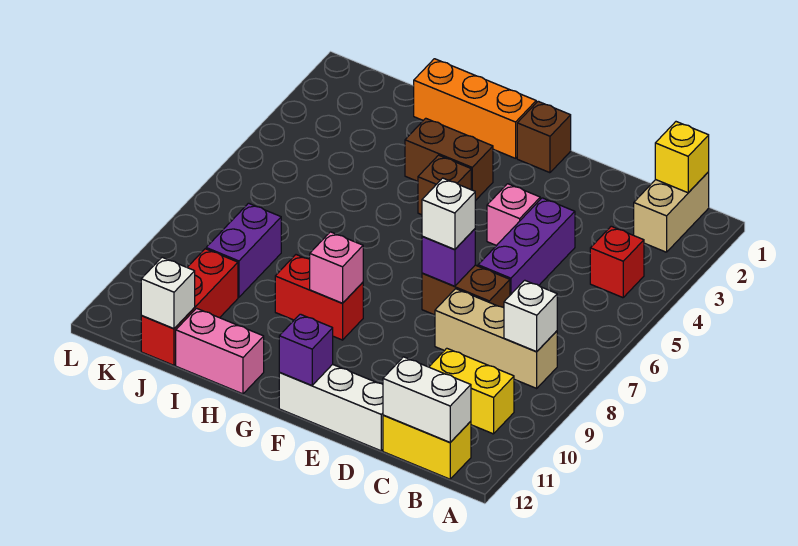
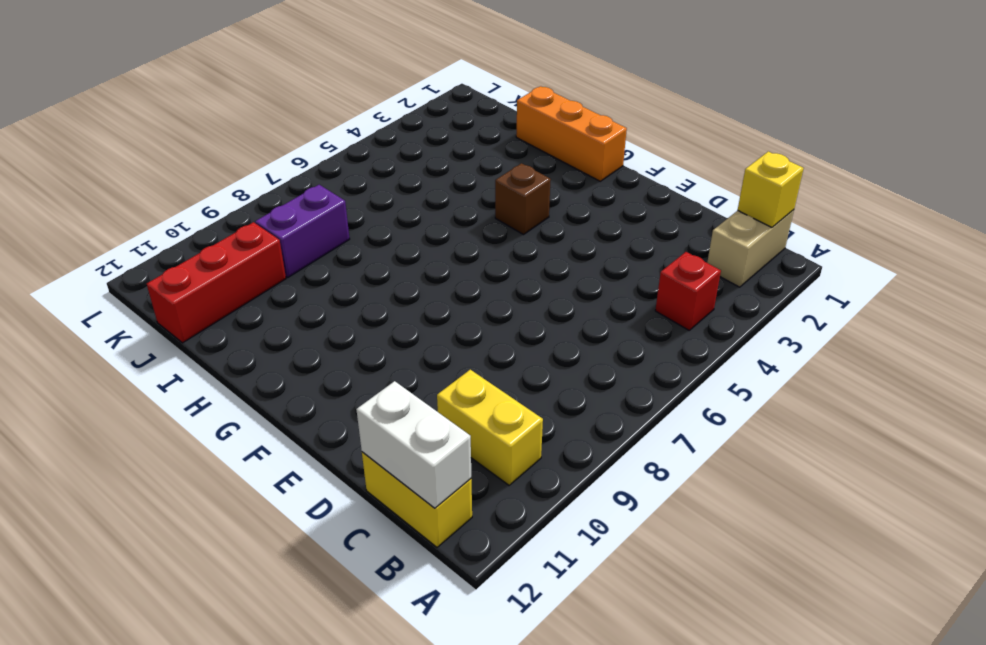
none -> tan 1x3 brick [435,289,557,388]
none -> purple 1x3 brick [478,198,575,295]
none -> brown 1x2 brick [422,265,510,315]

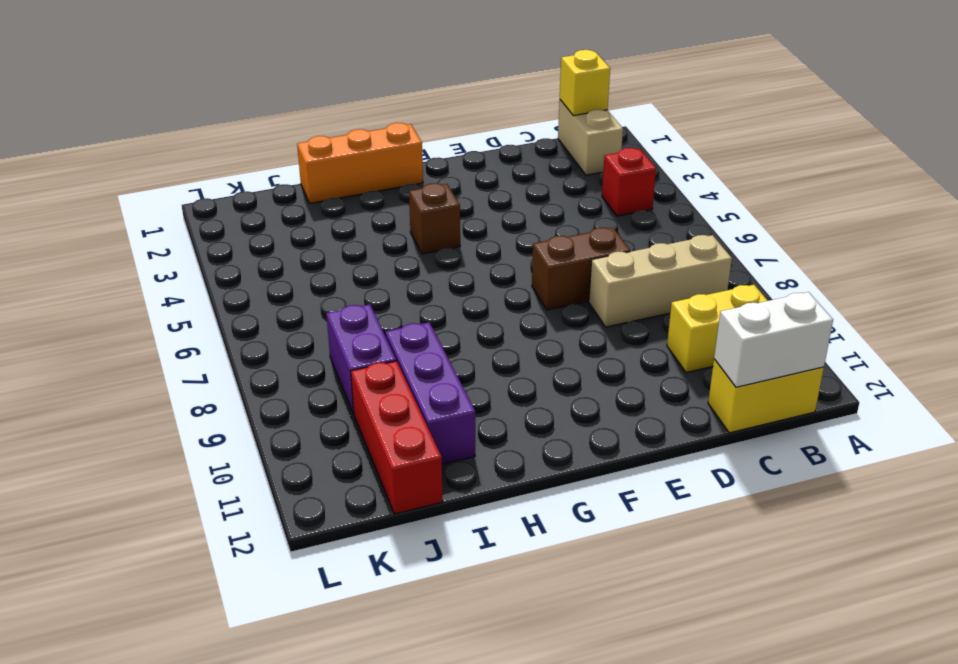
purple 1x3 brick [385,322,475,464] -> purple 1x3 brick moved to [478,198,575,295]
none -> white 1x3 brick [279,364,383,451]
none -> pink 1x1 brick [487,184,540,246]
none -> brown 1x1 brick [517,101,571,173]

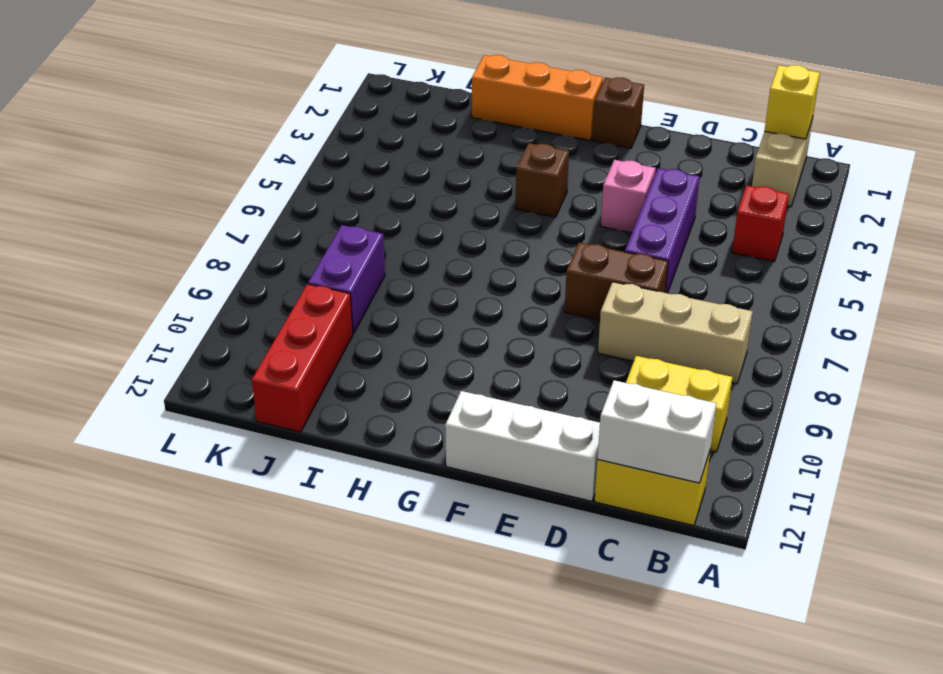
none -> brown 1x2 brick [405,118,493,201]
none -> red 1x2 brick [275,255,363,340]
none -> pink 1x2 brick [176,308,264,394]

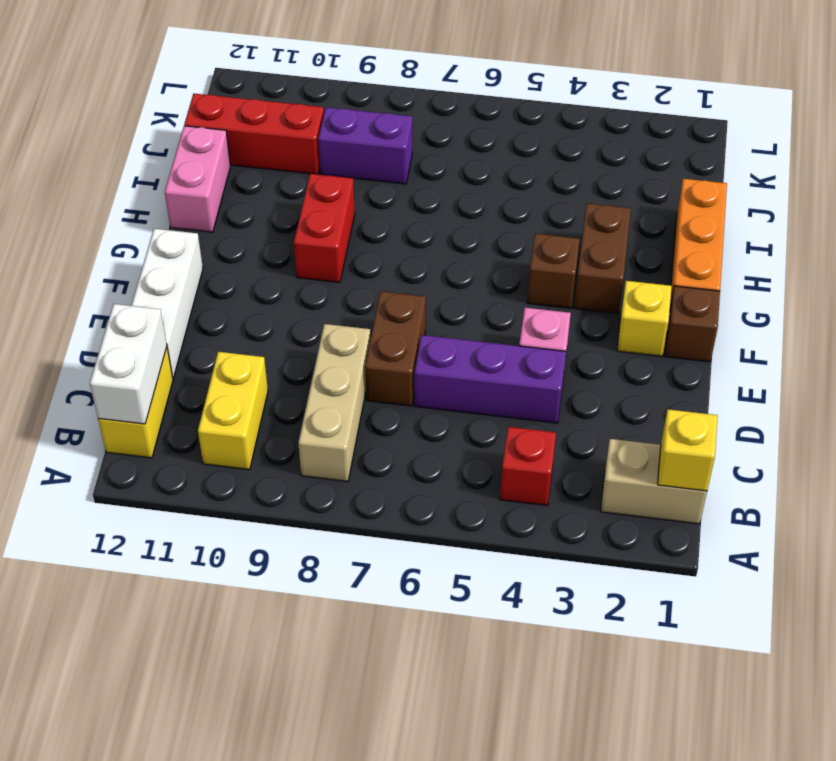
yellow 1x1 brick [617,281,672,356] -> none
none -> white 1x1 brick [504,280,557,352]
none -> purple 1x1 brick [422,229,475,286]
none -> purple 1x1 brick [279,314,333,386]

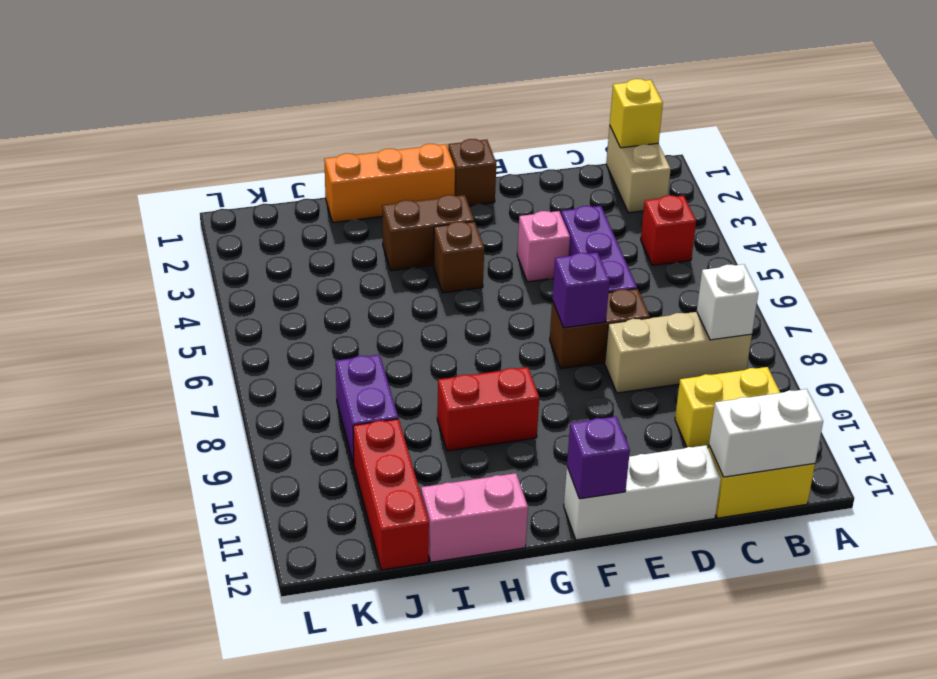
none -> pink 1x1 brick [310,232,363,303]
none -> white 1x1 brick [141,257,195,329]
none -> white 1x1 brick [422,178,475,250]

